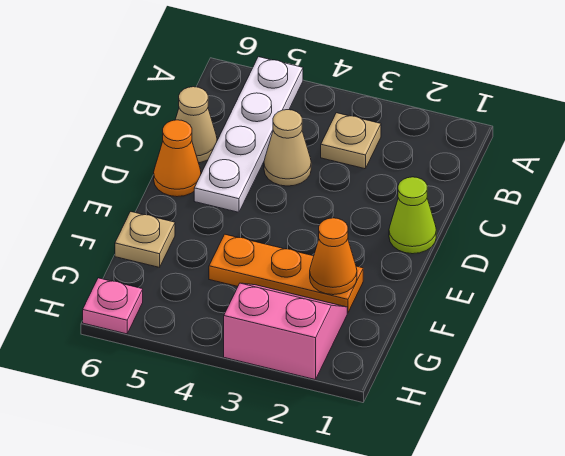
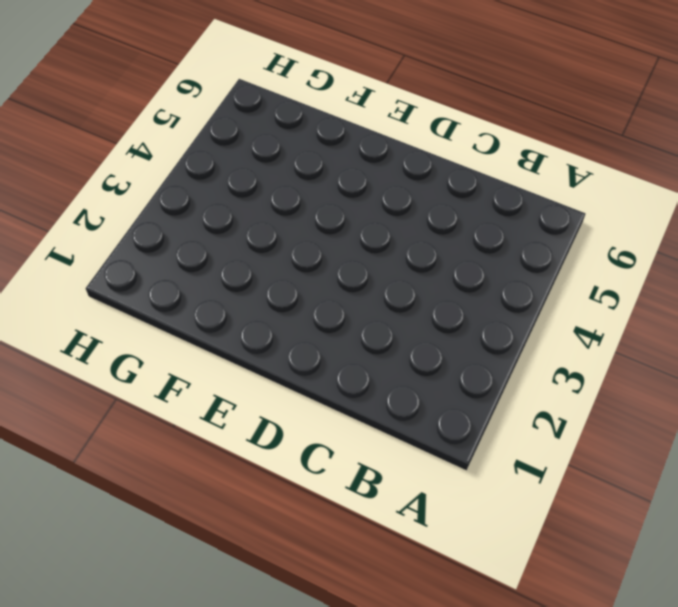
none -> white 1x4 plate [194,57,303,212]
none -> tan 1x1 plate [321,113,381,169]

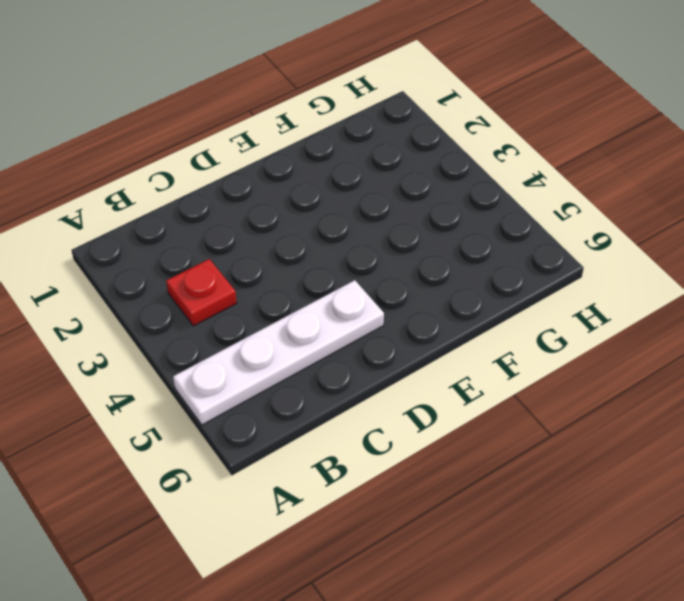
red 1x1 plate [166,259,237,326] -> tan 1x1 plate [321,113,381,169]
none -> tan 1x1 cone [264,110,311,186]
none -> tan 1x1 cone [175,87,217,163]

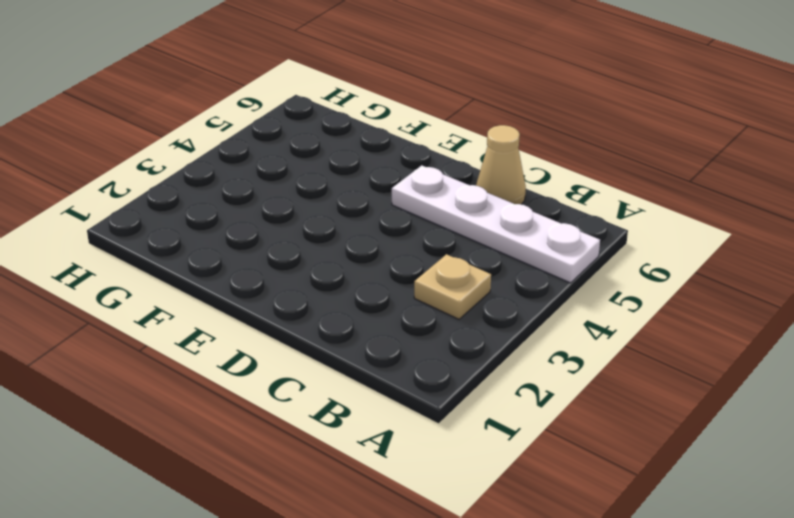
none -> tan 1x1 cone [264,110,311,186]
none -> lime 1x1 cone [389,177,436,254]

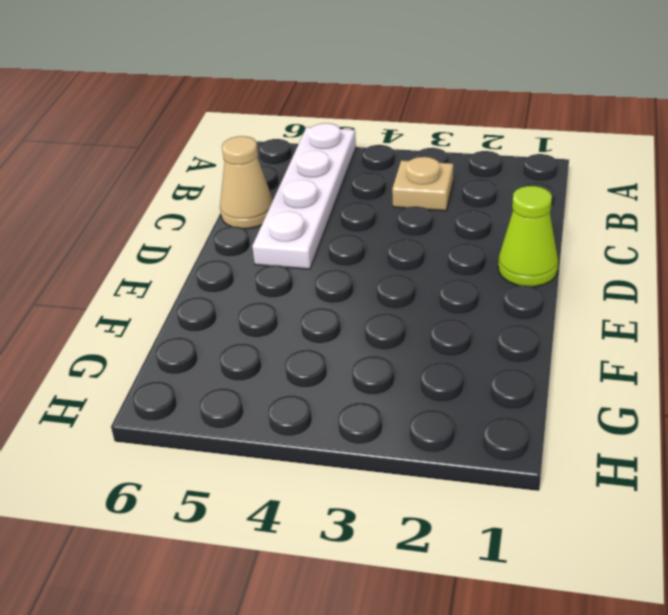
none -> tan 1x1 cone [264,110,311,186]
none -> orange 1x1 cone [154,120,201,197]

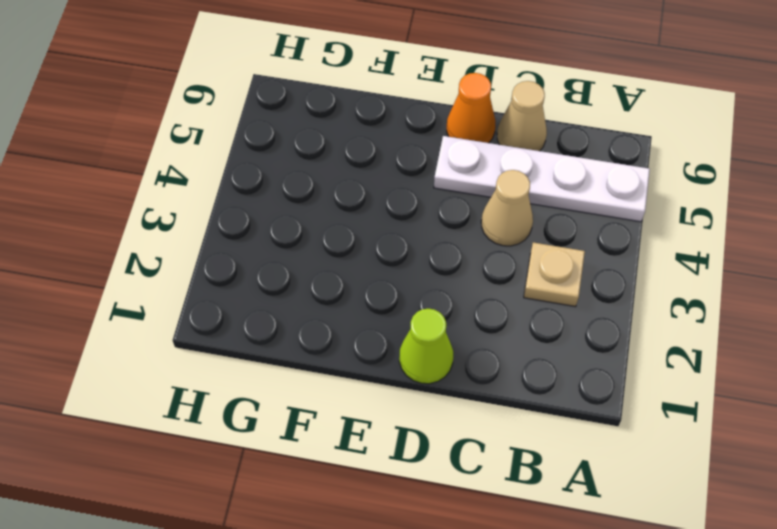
none -> orange 1x3 plate [209,234,363,313]
none -> tan 1x1 plate [115,212,175,267]

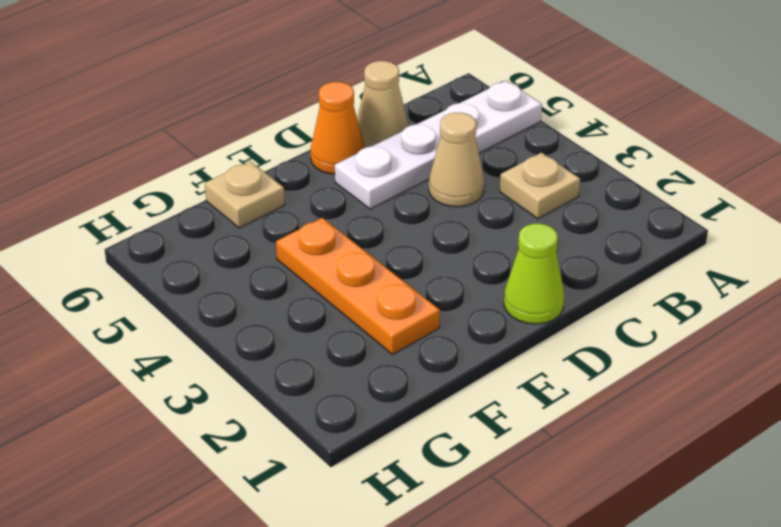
none -> pink 2x2 slope [224,283,347,380]
none -> pink 1x1 plate [83,278,143,334]

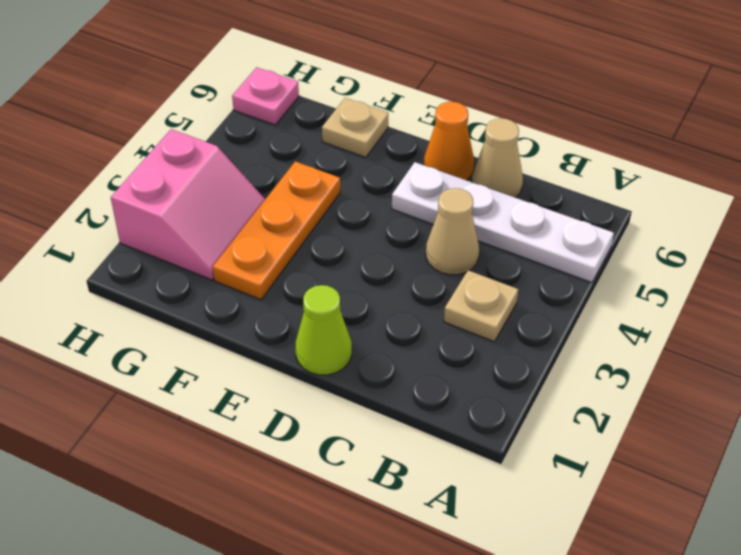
none -> orange 1x1 cone [310,218,357,295]

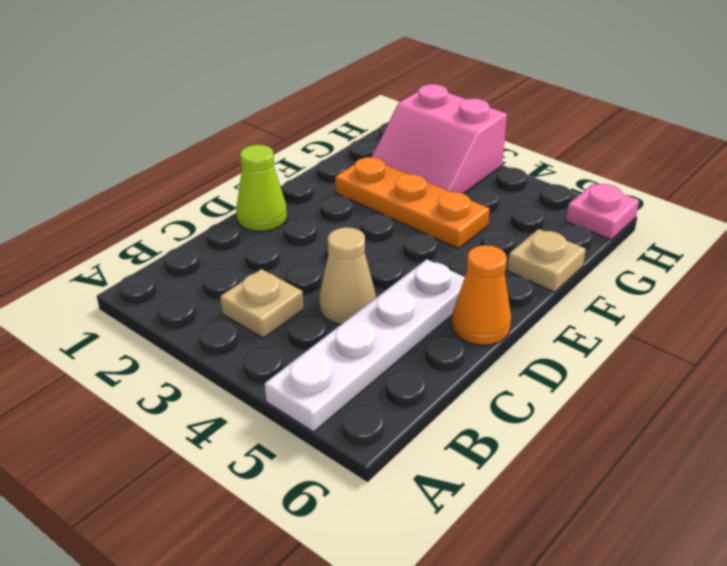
none -> tan 1x1 cone [175,87,217,163]
none -> orange 1x1 cone [310,218,357,295]

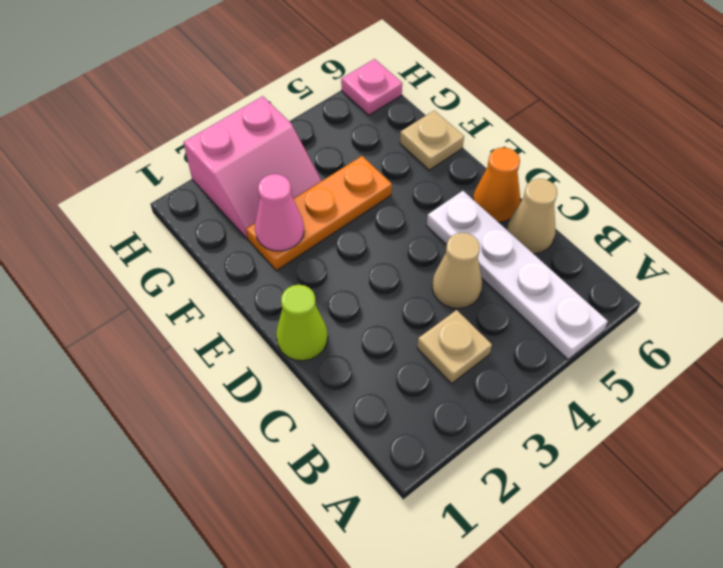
pink 1x1 cone [255,174,304,251] -> orange 1x1 cone [310,218,357,295]

